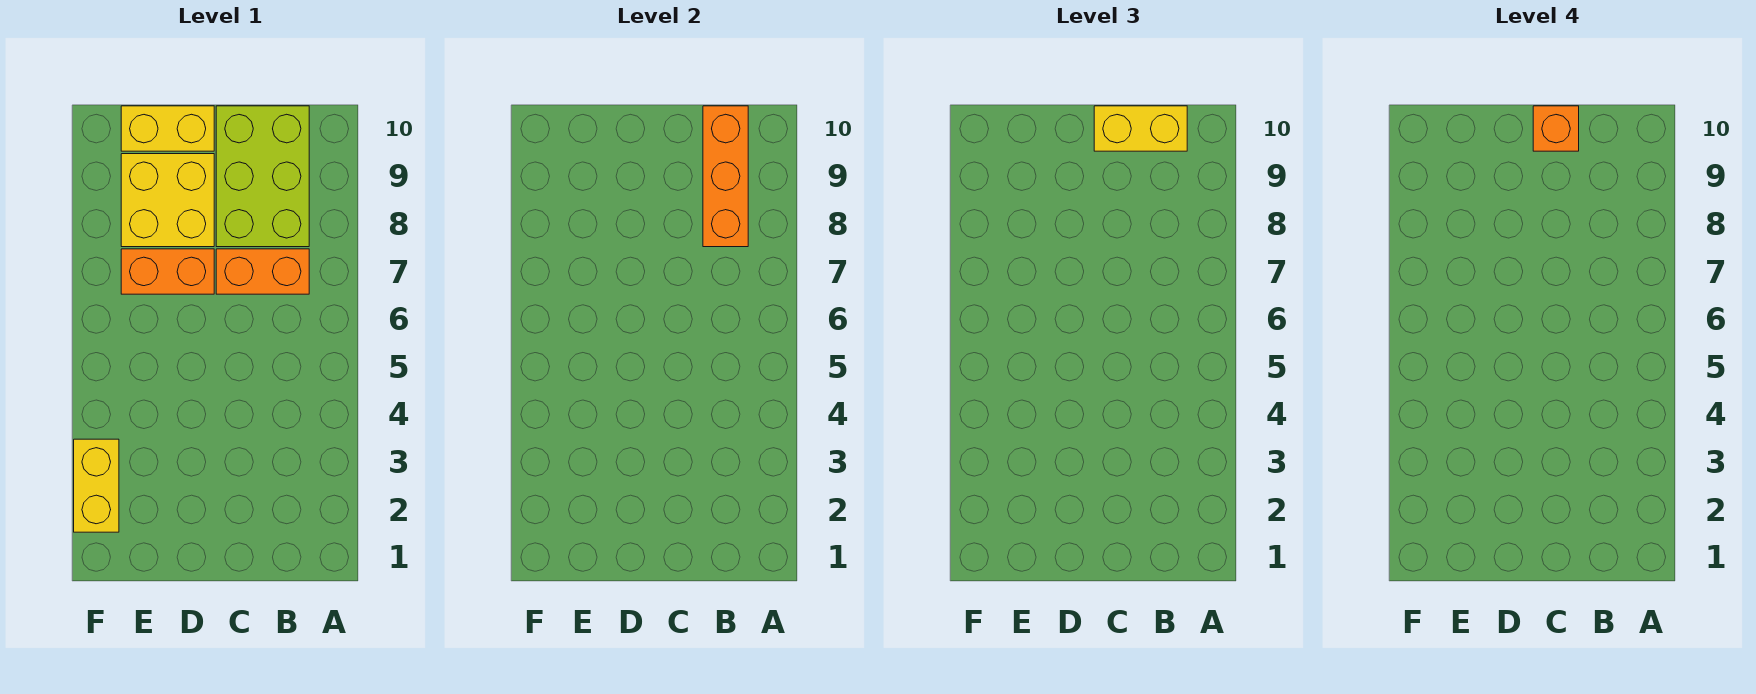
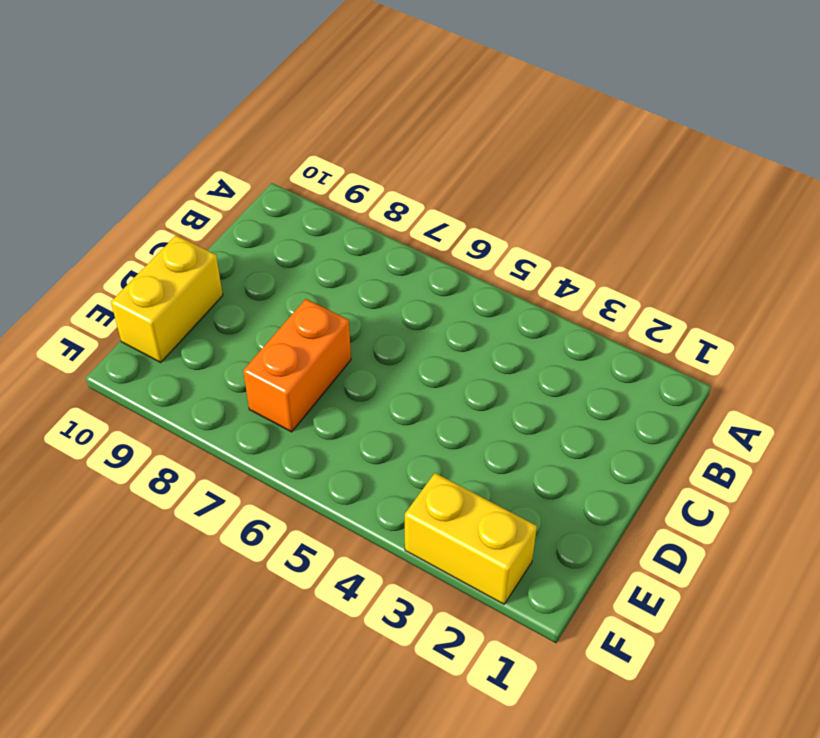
none -> orange 1x2 brick [216,249,309,294]
none -> lime 2x3 brick [216,106,309,247]

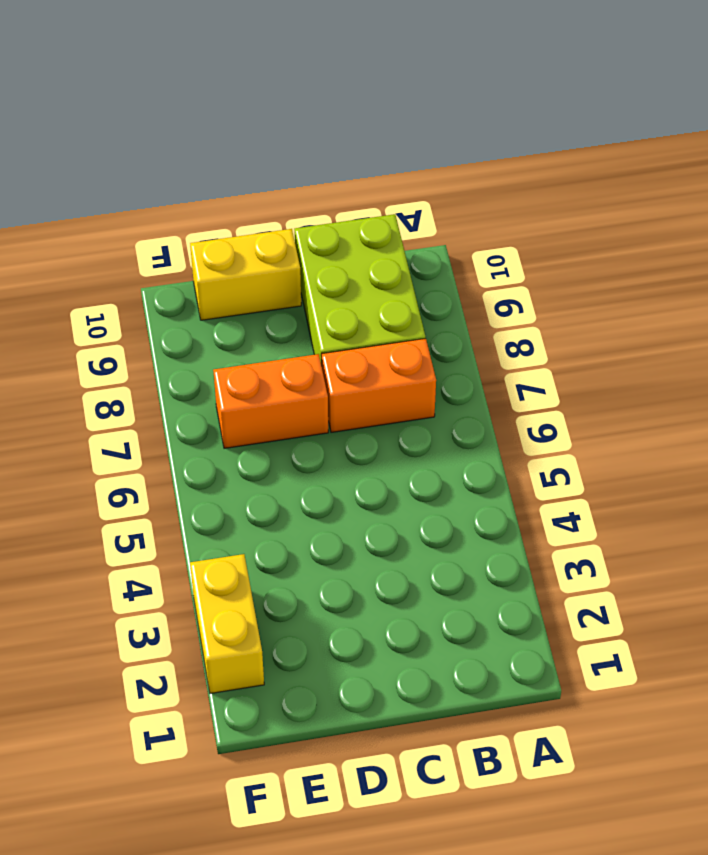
none -> yellow 2x2 brick [121,154,214,247]
none -> orange 1x3 brick [703,106,748,247]

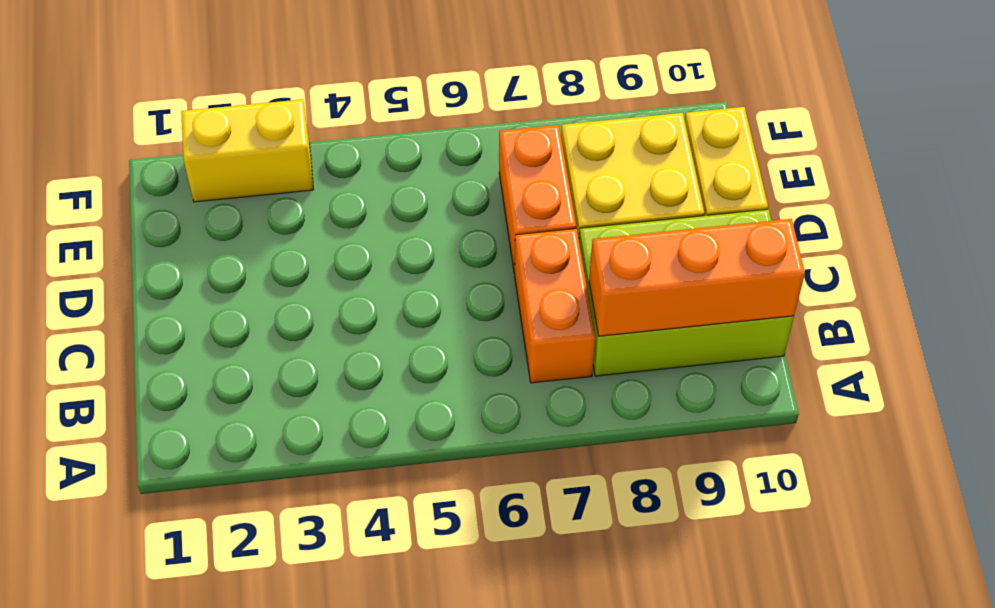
none -> yellow 1x2 brick [1094,106,1187,151]
none -> orange 1x1 brick [1533,106,1579,151]

